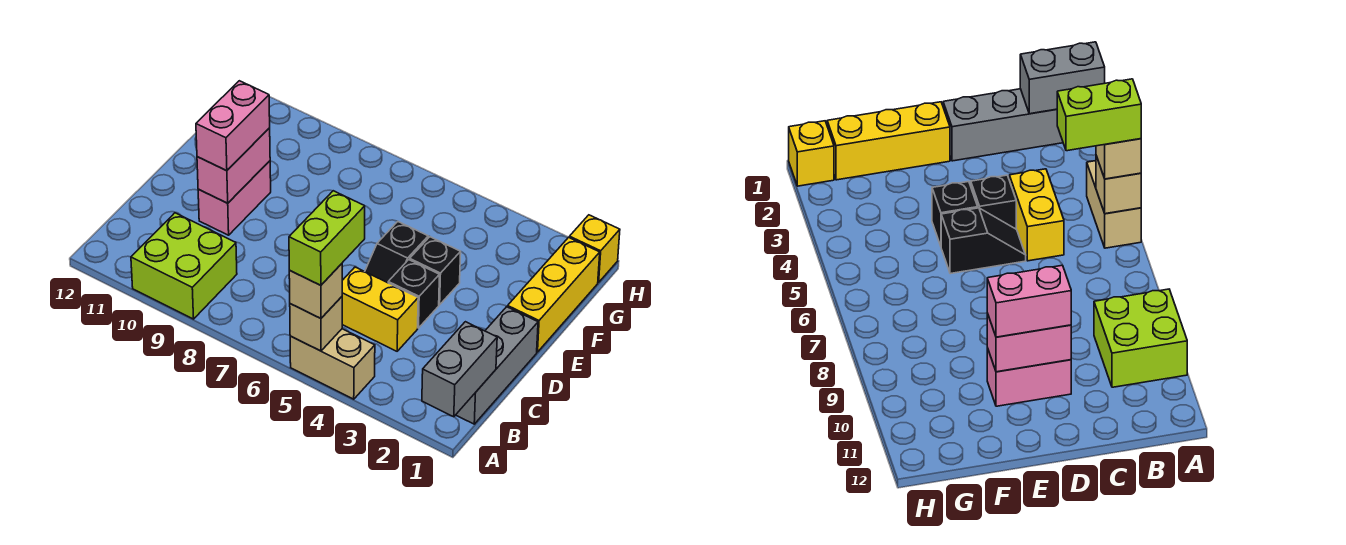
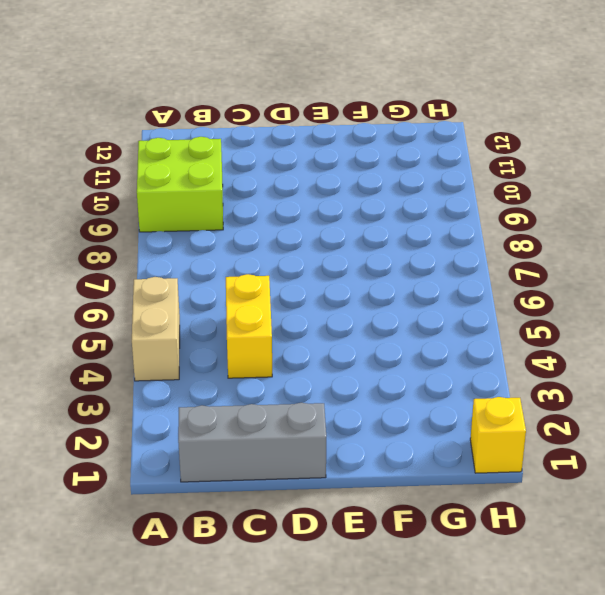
none -> black 1x1 brick [388,260,439,328]
none -> black 1x2 slope [365,222,428,283]
none -> pink 1x2 brick [198,161,271,235]

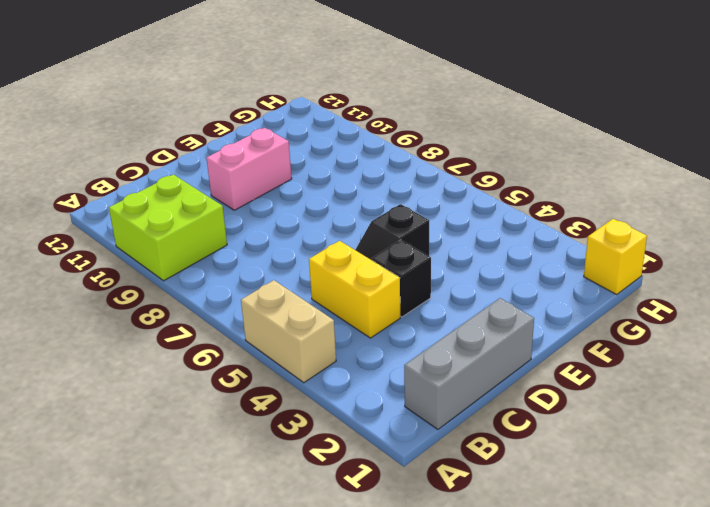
none -> yellow 1x3 brick [508,237,600,352]
none -> black 1x1 brick [410,237,461,305]
none -> grey 1x2 brick [422,322,497,417]

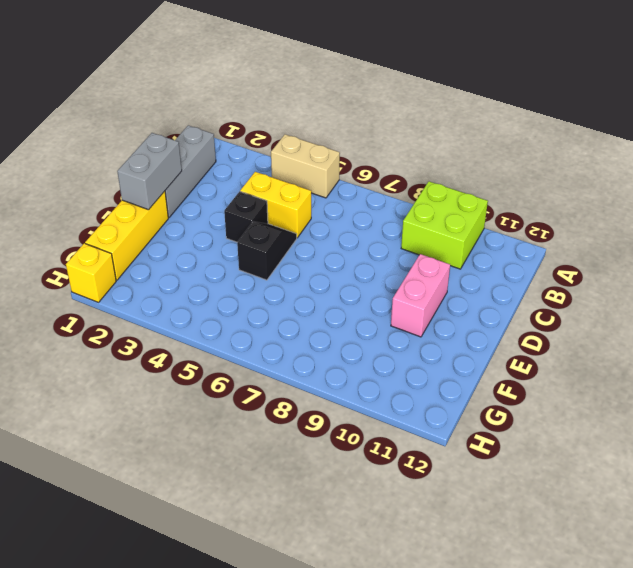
grey 1x2 brick [117,133,182,210] -> grey 1x2 brick moved to [422,322,497,417]
none -> black 1x1 brick [410,237,461,305]
none -> tan 1x1 brick [290,297,342,351]
none -> pink 1x2 brick [197,128,270,203]

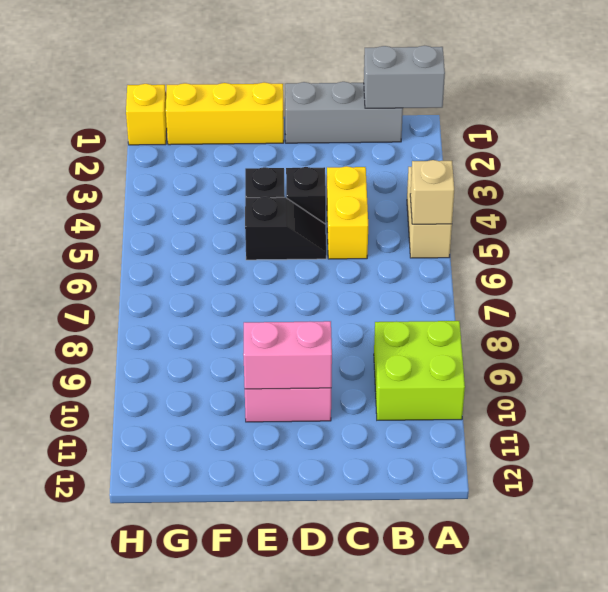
none -> tan 1x1 brick [289,264,342,318]
none -> pink 1x2 brick [196,81,270,171]
none -> lime 1x2 brick [289,191,365,285]

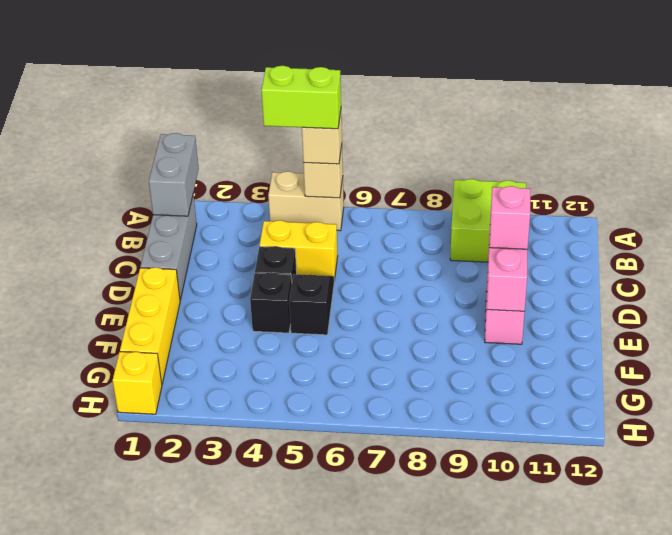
lime 1x2 brick [261,66,341,129] -> lime 1x2 brick turned to [289,191,365,285]
pink 1x1 brick [489,186,530,249] -> pink 1x2 brick [196,81,270,171]

